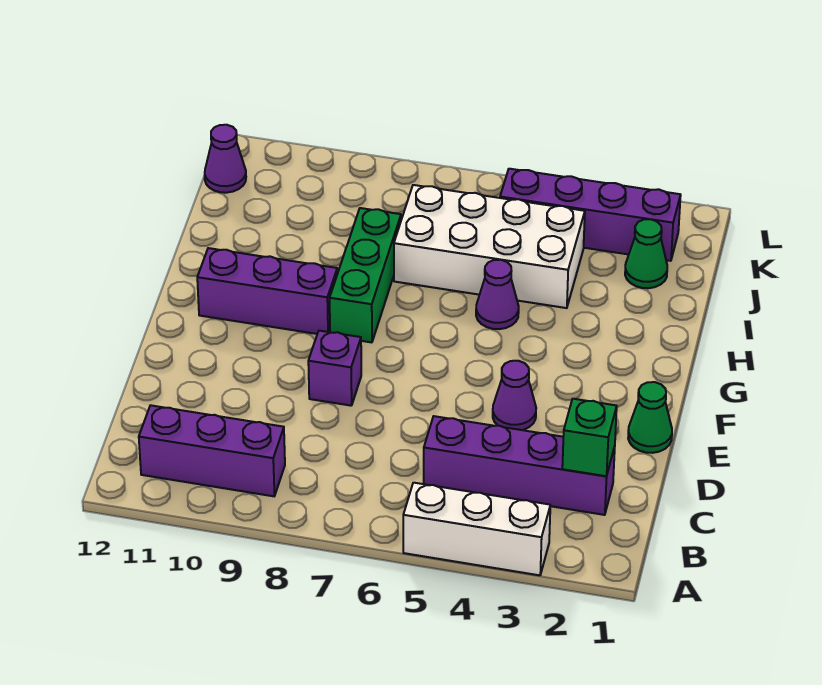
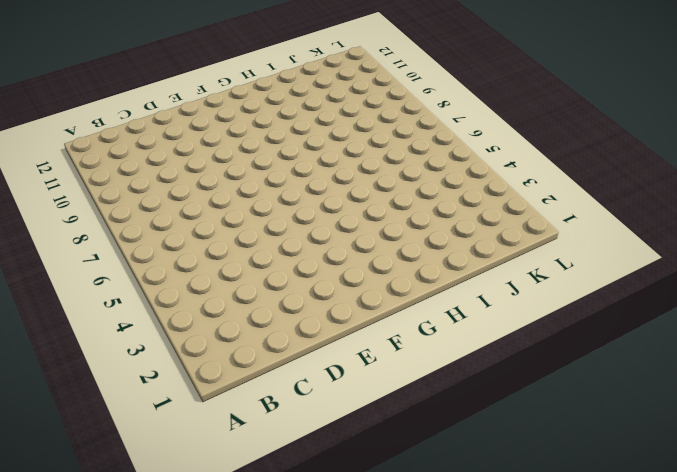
none -> white 1x3 brick [403,483,550,575]
none -> purple 1x3 brick [139,405,285,496]
none -> purple 1x4 brick [424,416,615,515]

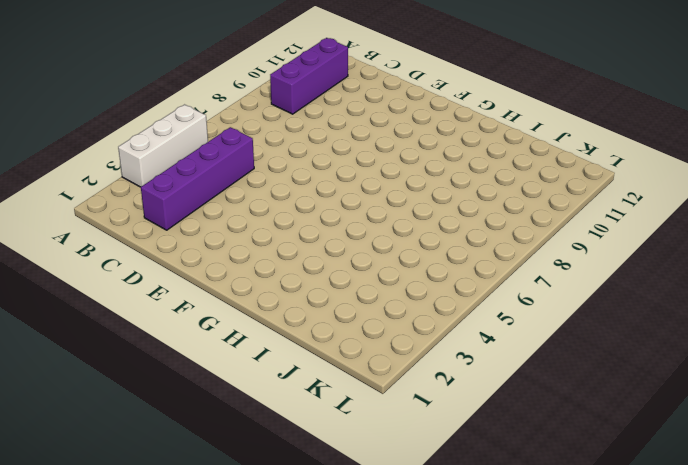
none -> green 1x1 cone [628,382,672,453]
none -> purple 1x1 cone [493,361,536,430]
none -> purple 1x1 brick [308,331,361,406]

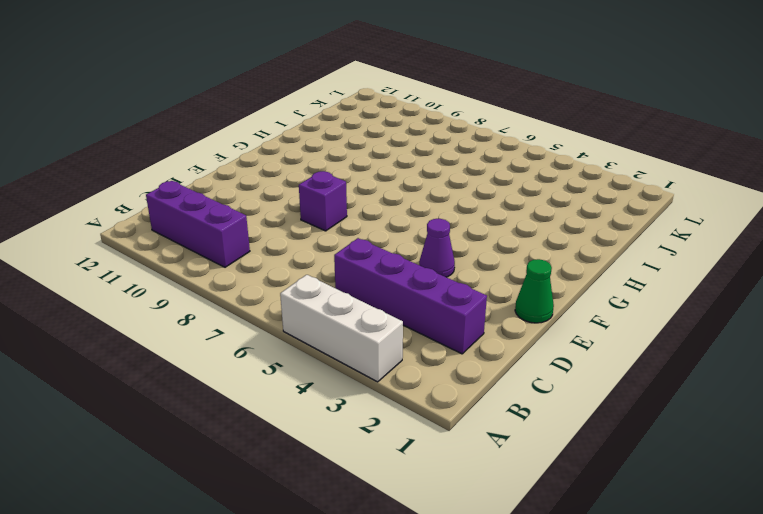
none -> green 1x3 brick [330,208,401,342]
none -> purple 1x3 brick [197,248,337,334]
none -> purple 1x1 cone [476,260,519,329]

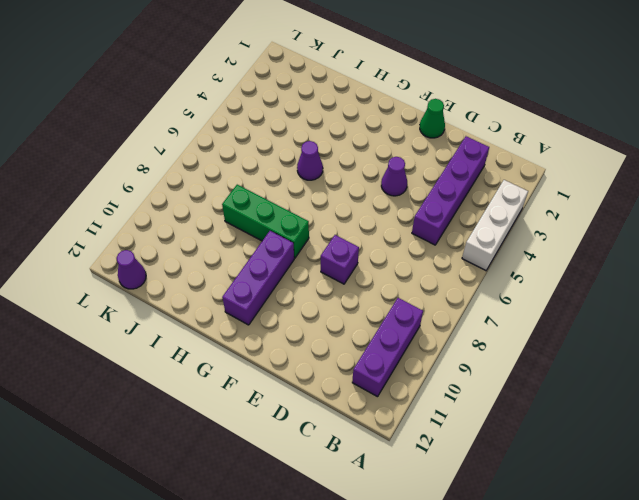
none -> white 2x4 brick [394,185,585,308]
none -> green 1x1 cone [625,219,667,288]
none -> purple 1x4 brick [500,169,681,261]

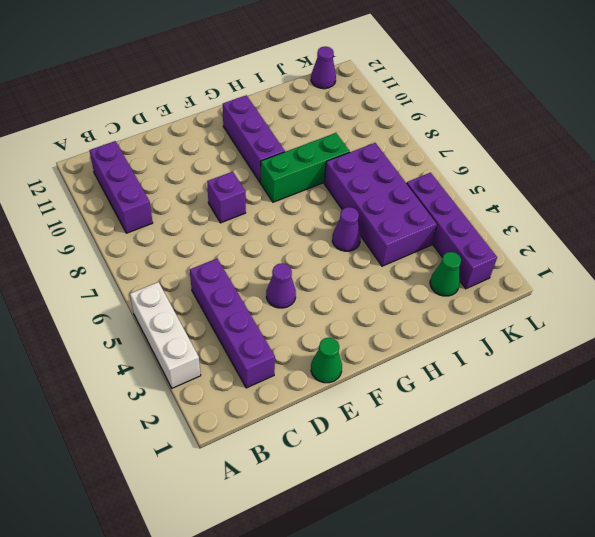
purple 2x4 brick [324,143,437,266] -> white 2x4 brick [394,185,585,308]
none -> green 1x1 brick [562,399,617,476]

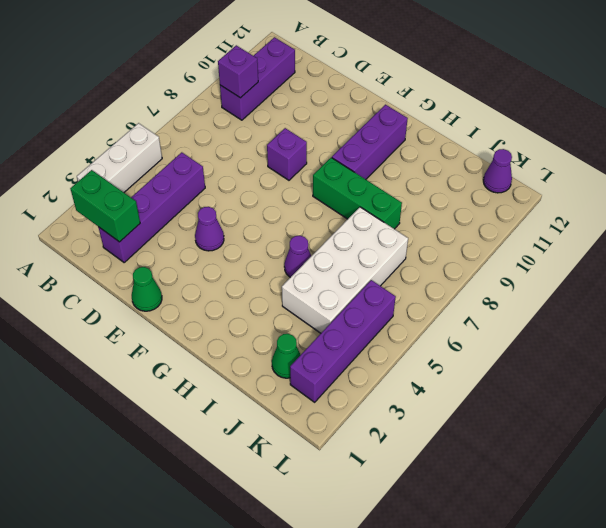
green 1x2 brick [70,170,140,242] -> green 1x1 brick [562,399,617,476]
purple 1x1 brick [218,45,258,98] -> none

